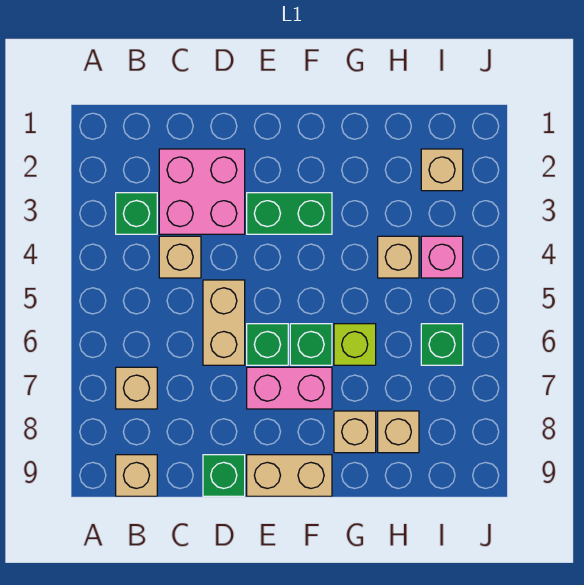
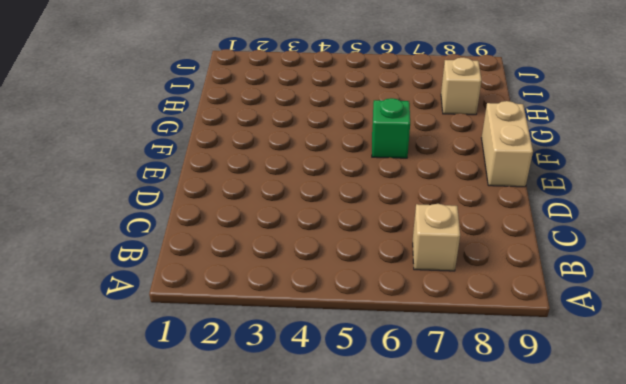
none -> green 1x1 brick [116,193,157,234]
none -> tan 1x1 brick [116,455,157,496]
none -> pink 2x2 brick [159,149,245,234]

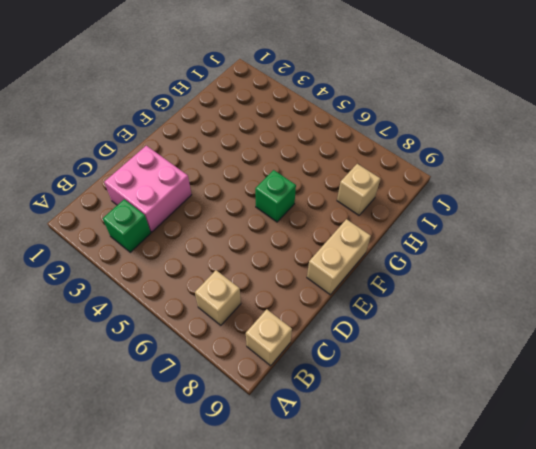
none -> tan 1x1 brick [159,236,201,278]
none -> tan 1x2 brick [203,280,245,365]
none -> green 1x1 brick [203,455,245,496]

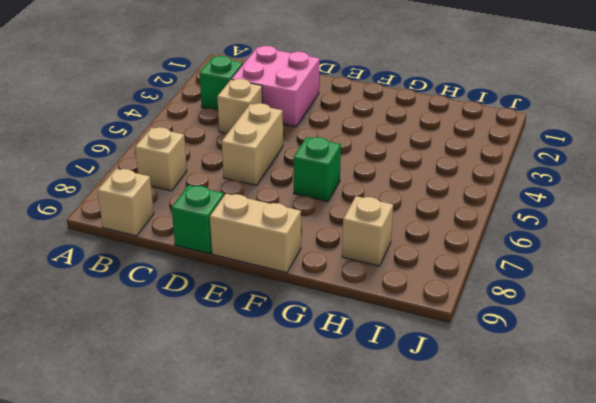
none -> green 1x2 brick [247,193,332,234]
none -> green 1x1 brick [247,324,288,365]
none -> pink 1x2 brick [247,367,332,409]

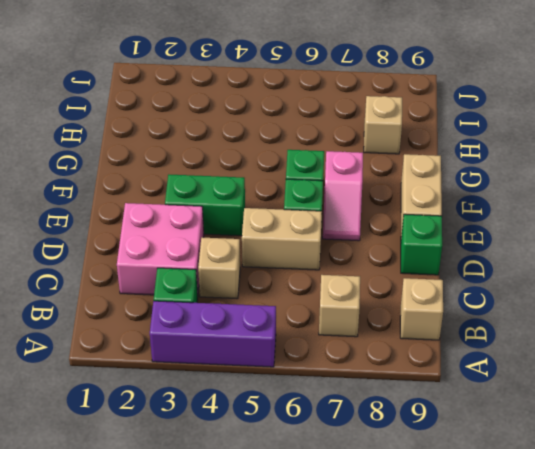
purple 1x3 brick [150,301,276,367] -> none
green 1x2 brick [165,175,245,236] -> green 1x2 brick turned to [247,193,332,234]
pink 1x2 slope [323,151,363,241] -> pink 1x2 brick [247,367,332,409]
none -> lime 1x1 brick [334,324,376,365]
none -> tan 1x1 brick [334,411,376,453]
none -> tan 1x1 brick [378,236,419,278]

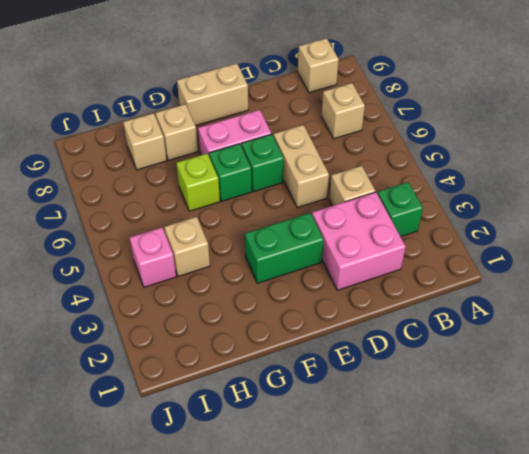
none -> green 1x1 brick [203,455,245,496]
none -> tan 1x1 brick [421,149,463,191]
none -> green 1x1 brick [421,324,463,365]

